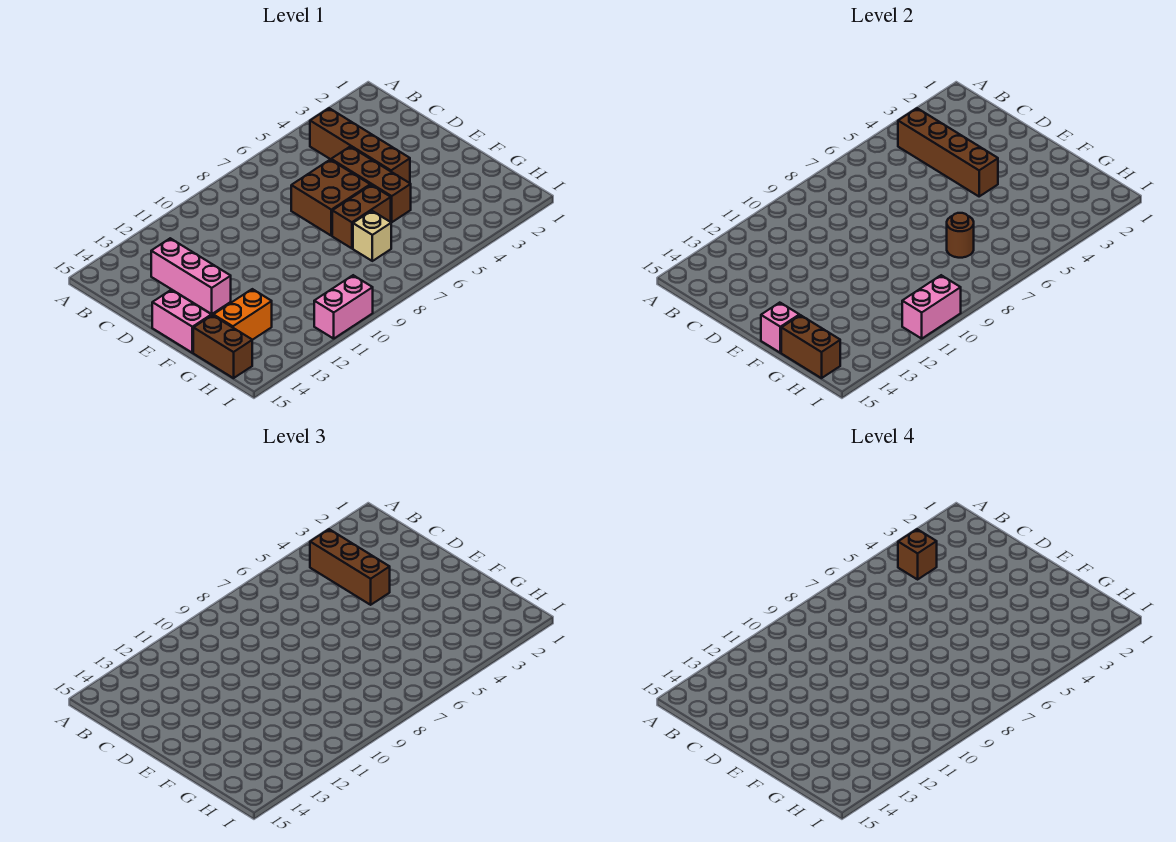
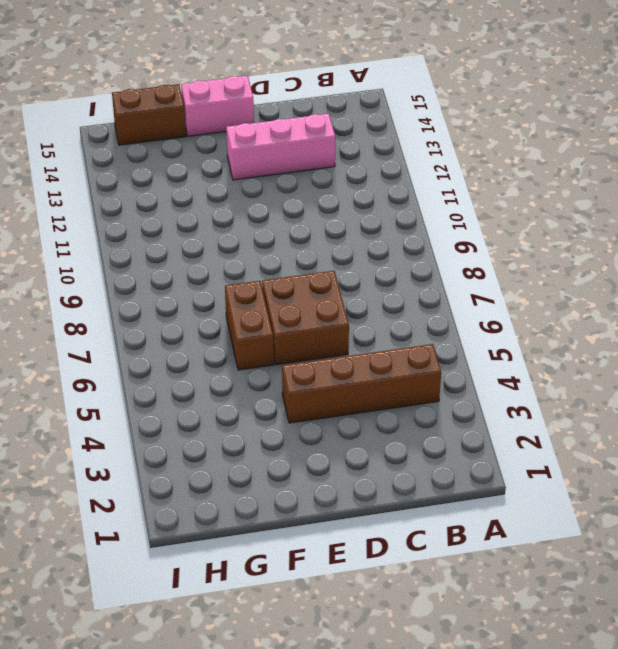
none -> brown 1x3 brick [331,147,411,222]
none -> tan 1x1 brick [353,211,391,261]
none -> orange 1x2 brick [213,289,272,340]

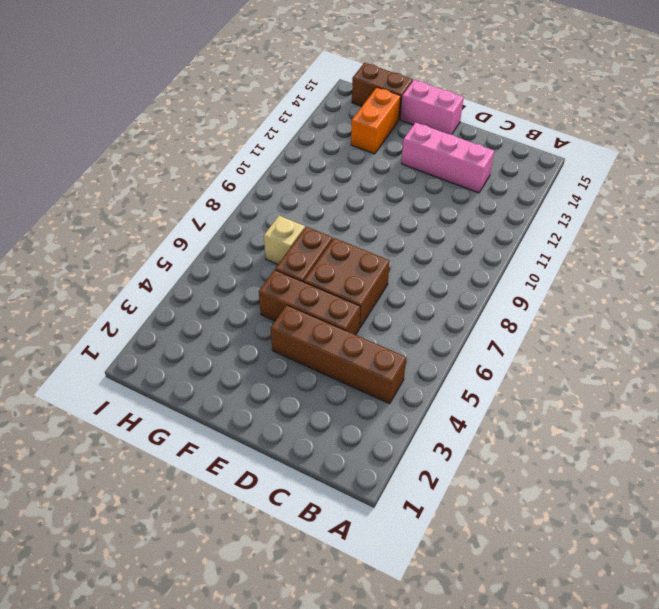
none -> pink 1x2 brick [314,275,373,339]
none -> brown 1x4 brick [898,108,998,196]
none -> pink 1x1 brick [761,303,799,353]

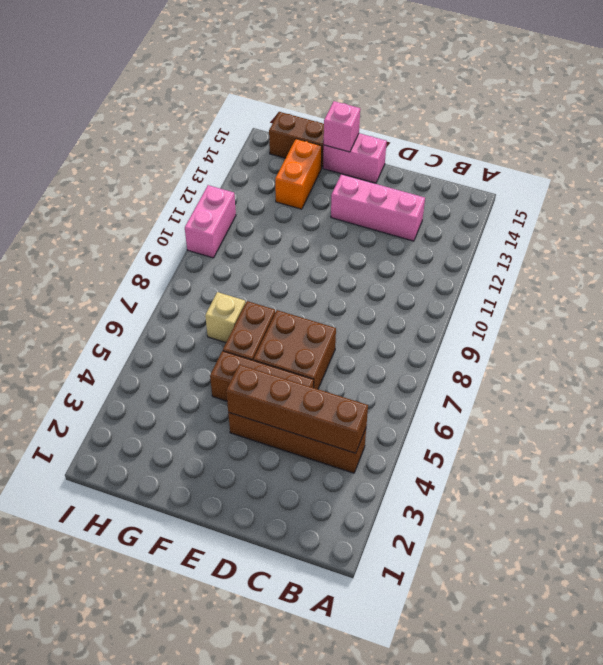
none -> brown 1x1 round brick [947,213,974,258]
none -> brown 1x2 brick [781,315,840,378]
none -> pink 1x2 brick [902,275,961,339]

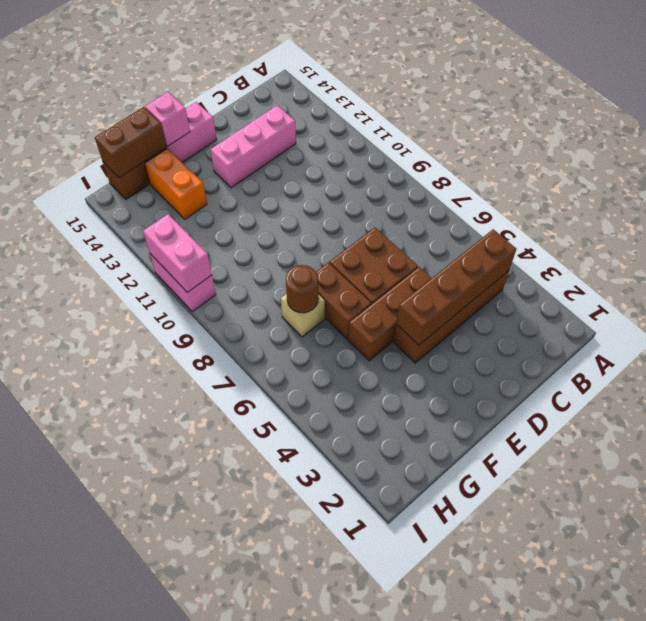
none -> brown 1x3 brick [310,529,390,605]
none -> brown 1x1 brick [898,529,937,579]

